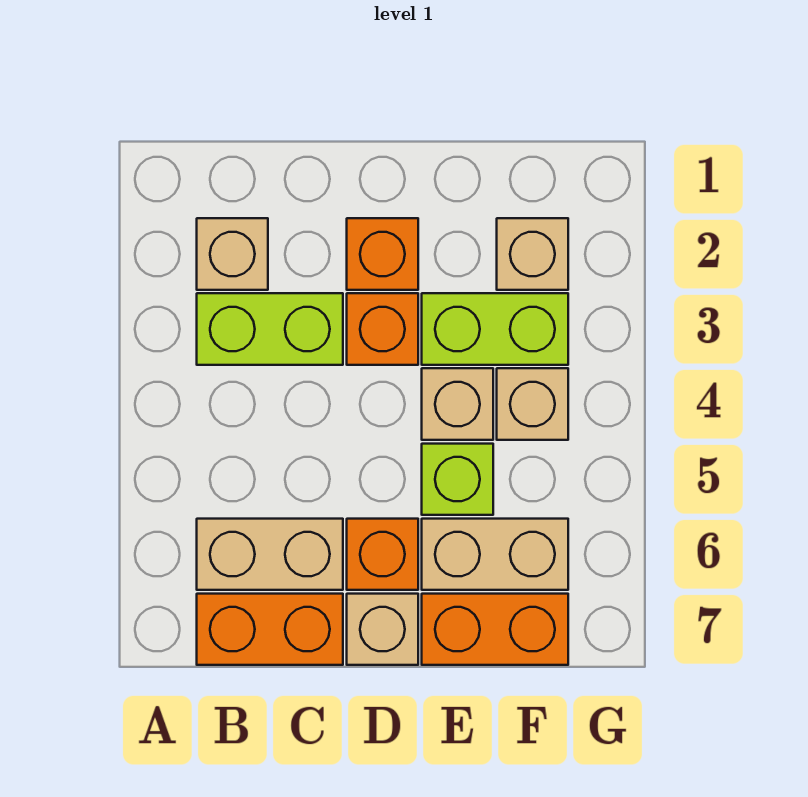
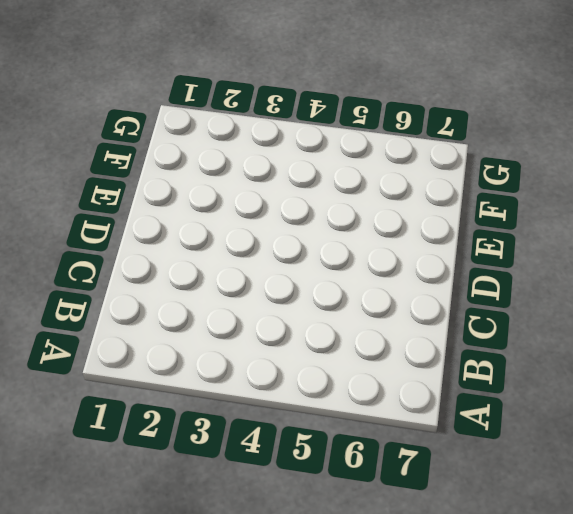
none -> tan 1x1 brick [197,218,268,290]
none -> lime 1x2 brick [197,293,343,365]
none -> tan 1x2 brick [197,519,343,590]

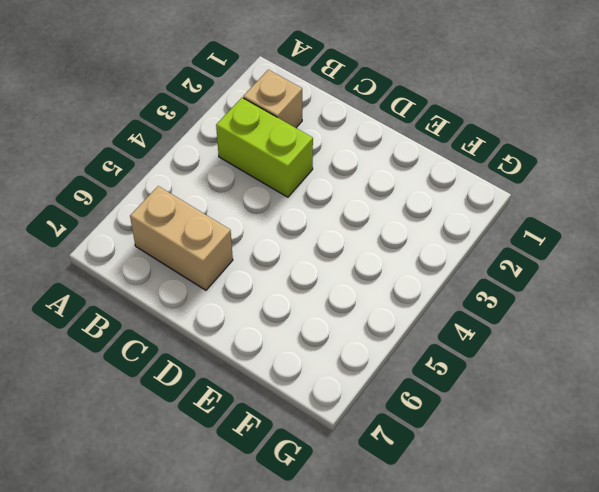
none -> orange 1x2 brick [197,594,343,665]
none -> orange 1x1 brick [347,218,418,290]
none -> orange 1x1 brick [347,293,418,365]

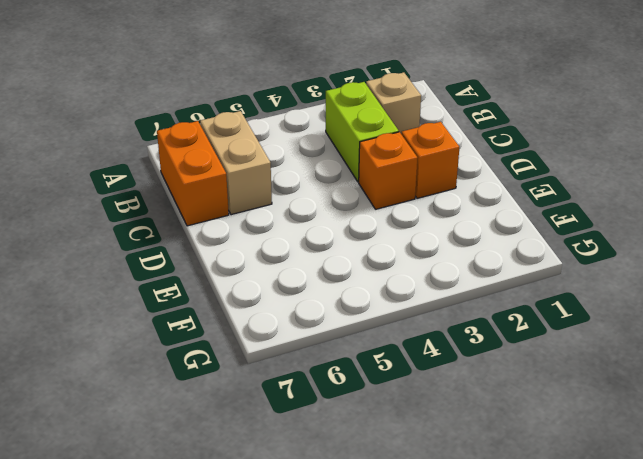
none -> orange 1x1 brick [347,519,418,590]
none -> tan 1x1 brick [347,594,418,665]
none -> lime 1x2 brick [422,293,568,365]

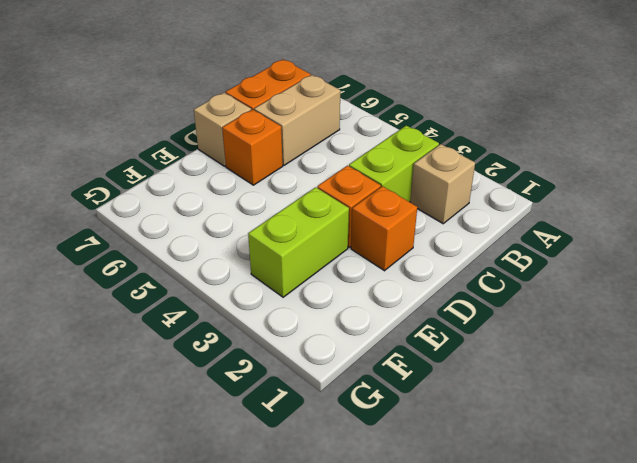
none -> tan 1x1 brick [422,368,493,440]
none -> lime 1x1 brick [422,444,493,515]
none -> tan 1x2 brick [422,519,568,590]

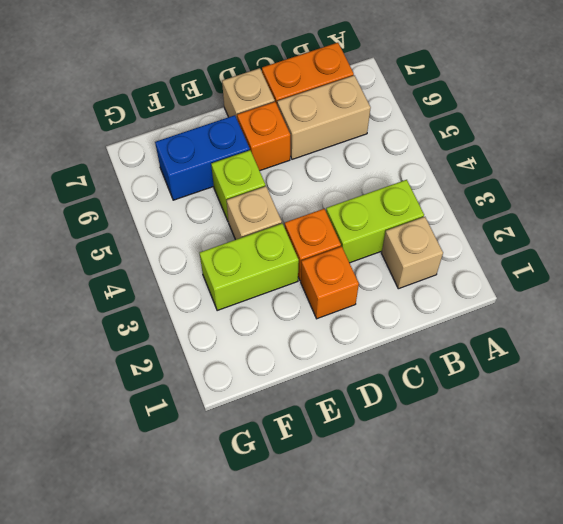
blue 1x2 brick [155,115,250,200] -> tan 1x2 brick [422,519,568,590]
none -> orange 1x2 brick [422,594,568,665]
none -> tan 1x1 brick [497,218,568,290]
none -> tan 1x1 brick [497,368,568,440]

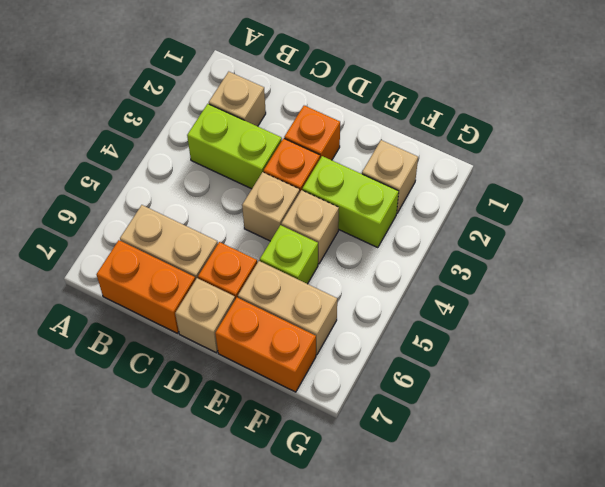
tan 1x1 brick [242,172,300,241] -> tan 1x1 brick moved to [497,368,568,440]

